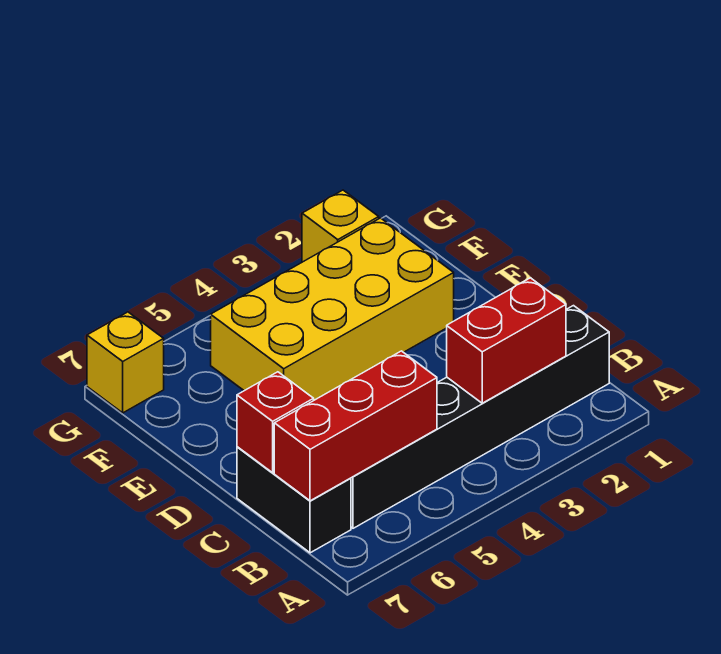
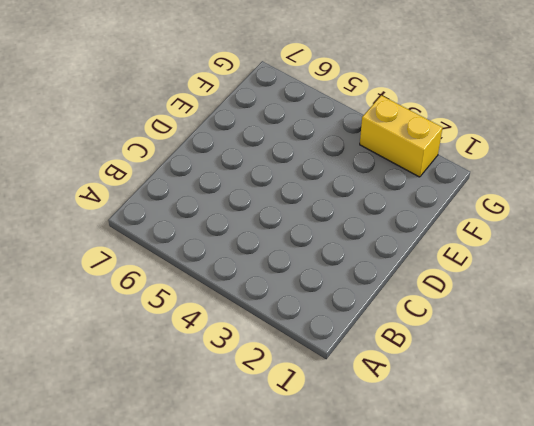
yellow 1x2 brick [360,95,443,177] -> yellow 1x1 brick [302,190,379,262]
none -> black 1x6 brick [351,306,609,528]
none -> black 1x2 brick [237,447,351,553]

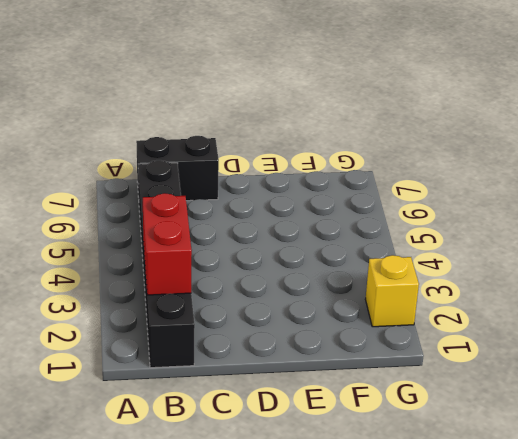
none -> yellow 2x4 brick [211,218,454,400]
none -> yellow 1x1 brick [87,312,164,413]

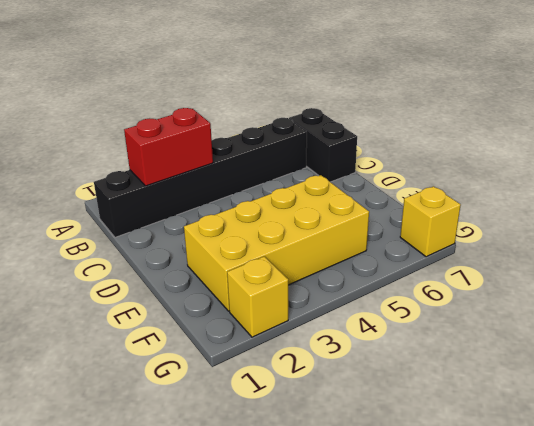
none -> red 1x3 brick [274,351,437,501]
none -> red 1x1 brick [237,372,314,473]

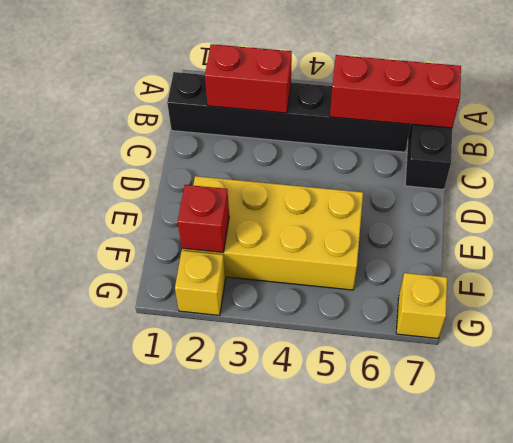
red 1x1 brick [178,185,229,253] -> red 1x1 brick moved to [237,372,314,473]

